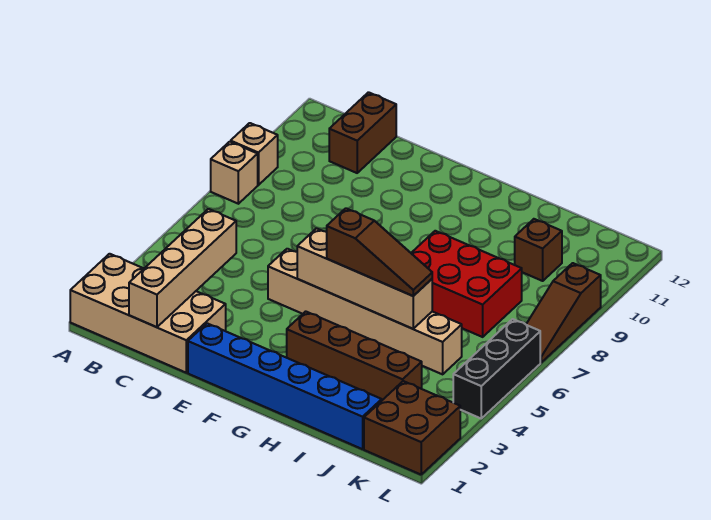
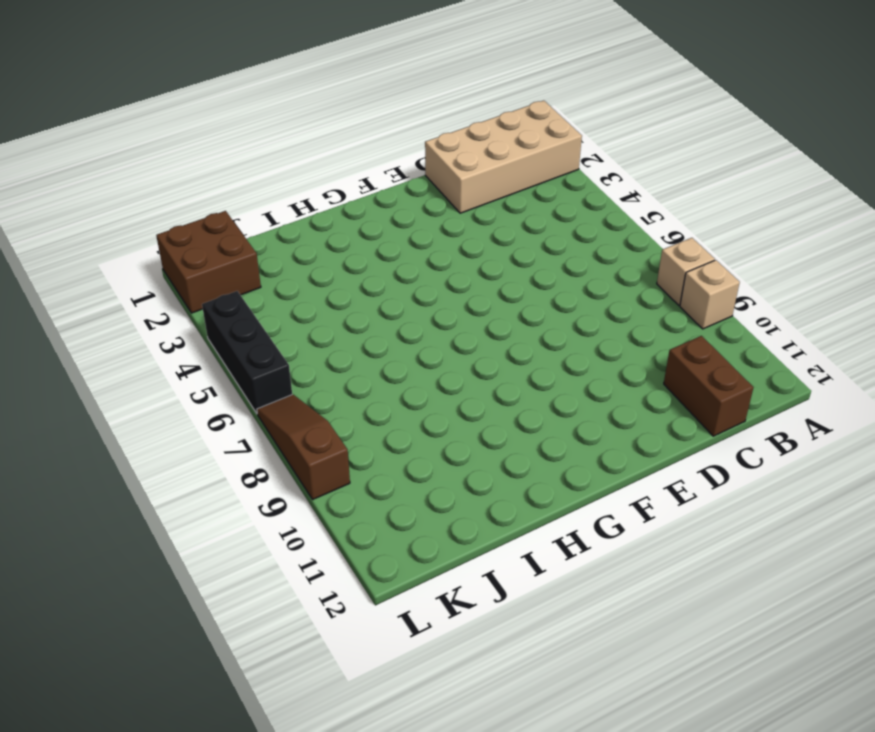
none -> blue 1x6 brick [188,323,382,449]
none -> tan 1x6 brick [268,249,462,374]
none -> brown 1x4 brick [287,311,422,400]

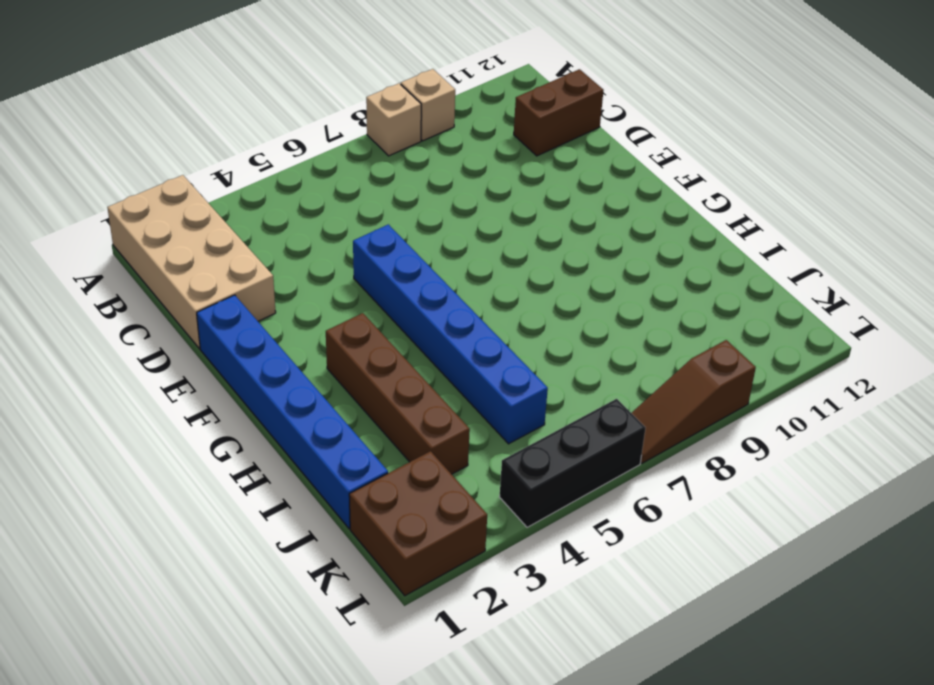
blue 1x6 brick [353,224,548,444] -> tan 1x6 brick [268,249,462,374]
none -> red 2x3 brick [411,231,522,337]
none -> brown 1x1 brick [515,219,562,281]
none -> tan 1x4 brick [129,209,236,327]

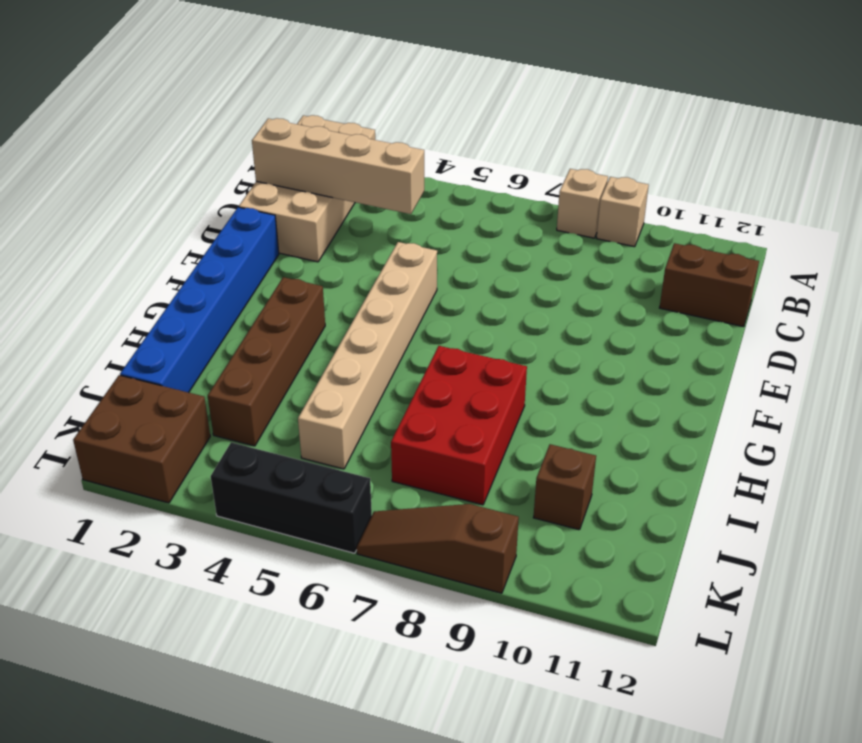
none -> tan 1x4 brick [297,228,432,329]
none -> brown 1x3 slope [327,208,432,296]

